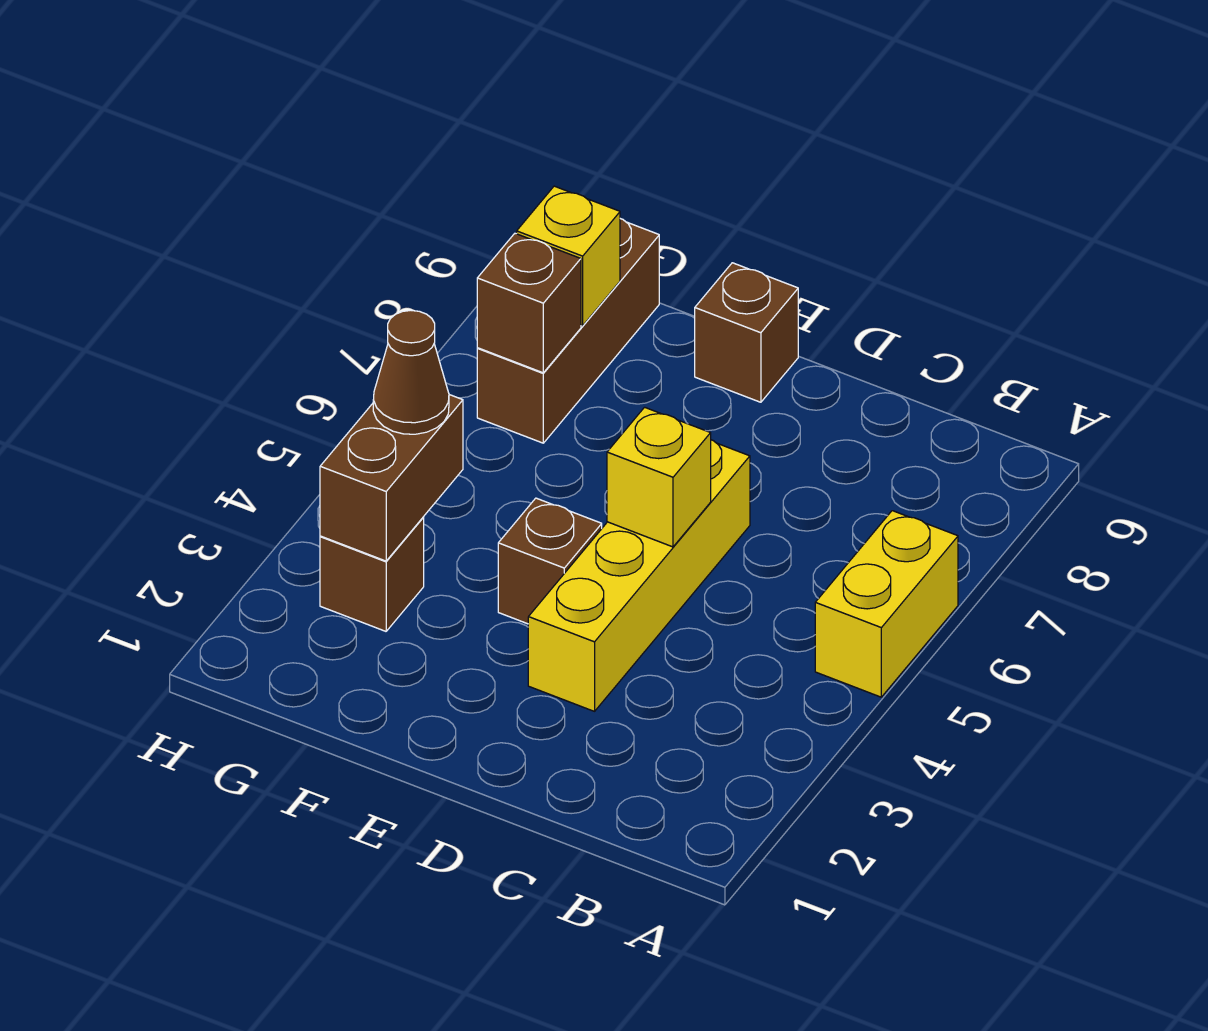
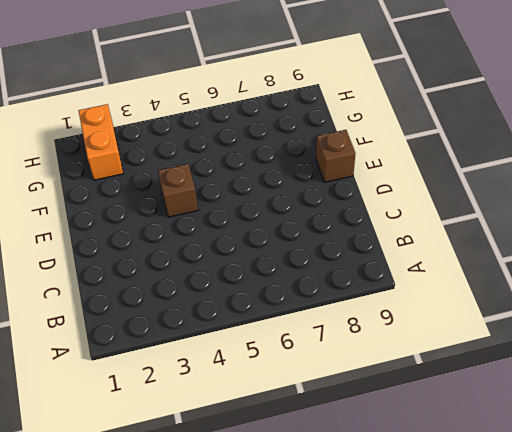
orange 1x2 brick [78,104,124,180] -> none
none -> yellow 1x2 brick [815,511,958,697]
none -> yellow 1x4 brick [528,440,750,711]

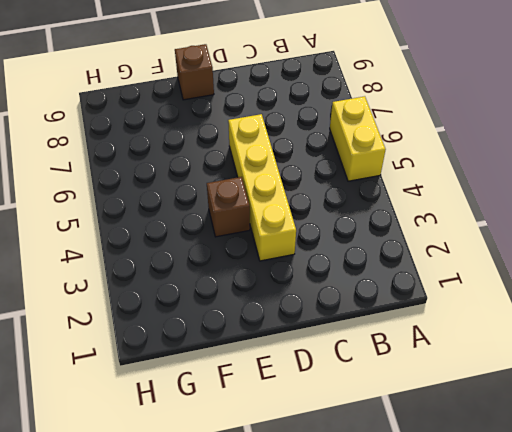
none -> brown 1x1 brick [320,517,424,631]
none -> brown 1x3 brick [477,219,659,443]

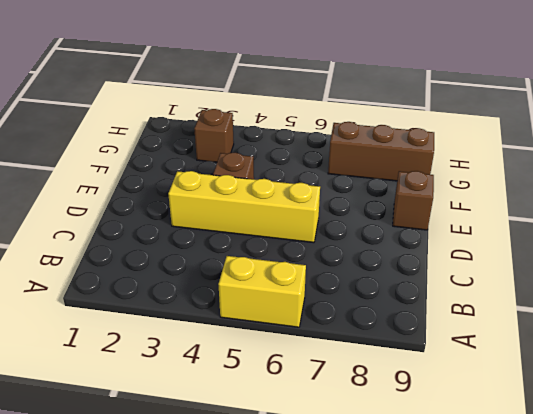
none -> yellow 1x1 brick [607,407,711,547]
none -> brown 1x2 brick [320,395,463,561]

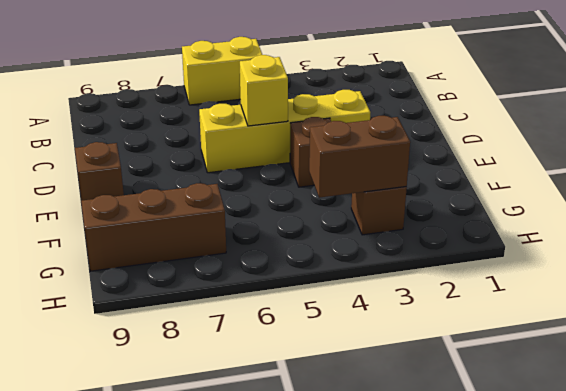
none -> brown 1x1 brick [477,233,581,373]
none -> yellow 1x1 brick [517,186,620,326]

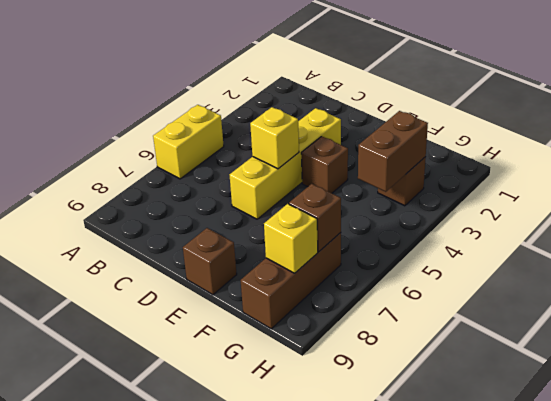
none -> brown 1x1 cone [373,311,449,434]

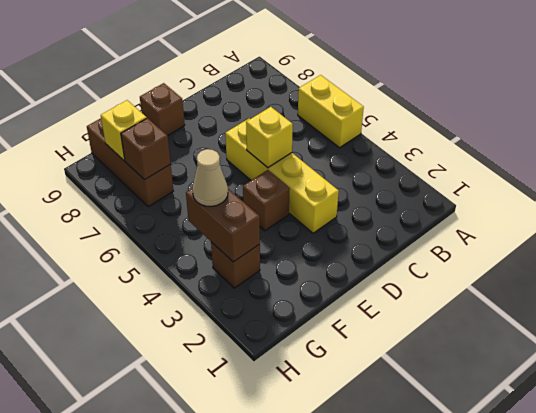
tan 1x1 cone [193,149,228,206] -> brown 1x1 cone [373,311,449,434]

